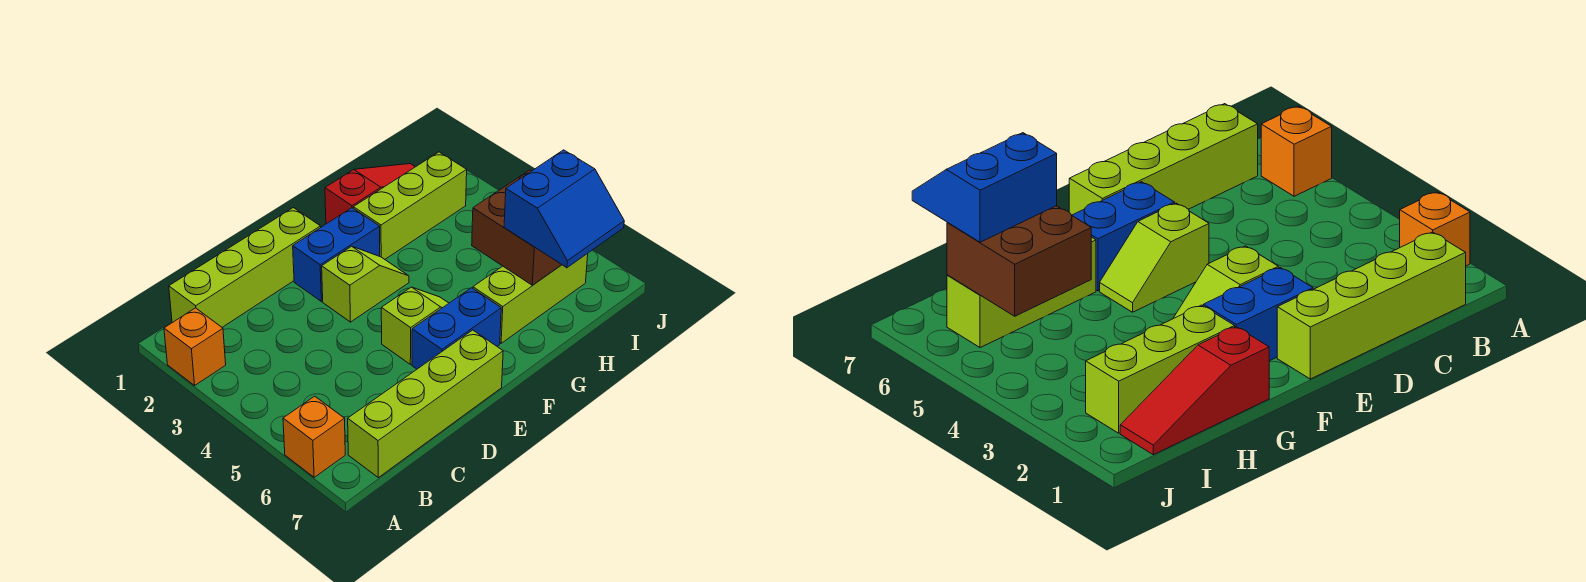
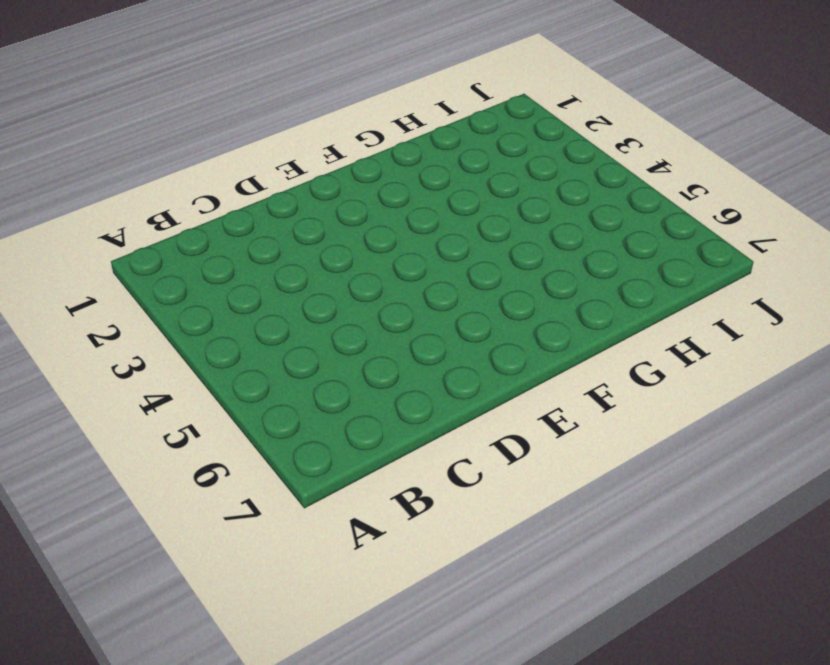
none -> orange 1x1 brick [164,308,226,385]
none -> orange 1x1 brick [283,396,345,477]
none -> lime 1x4 brick [169,208,321,327]

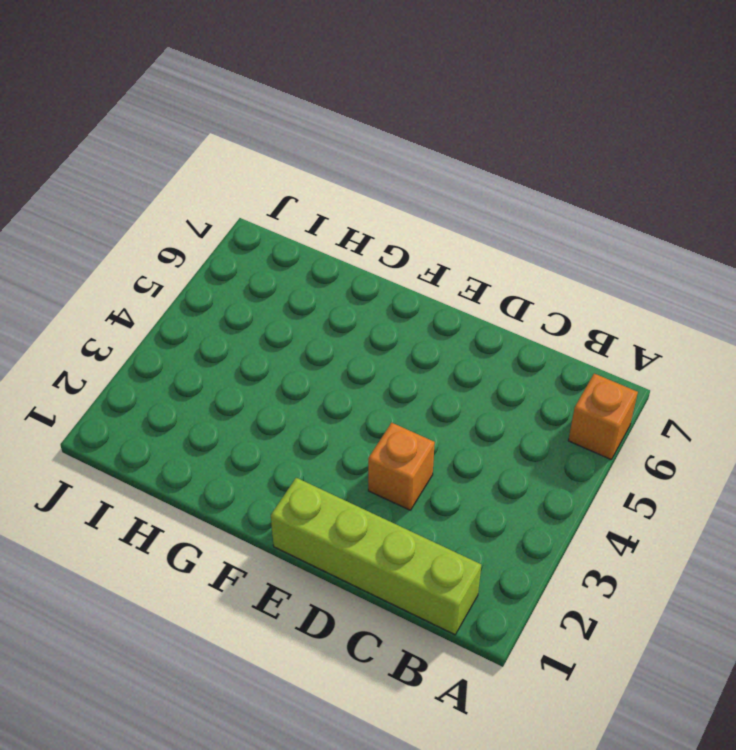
orange 1x1 brick [368,423,435,510] -> orange 1x1 brick moved to [164,308,226,385]
none -> lime 1x4 brick [348,330,503,478]
none -> blue 1x2 brick [293,208,380,301]
none -> lime 1x2 slope [322,246,409,322]

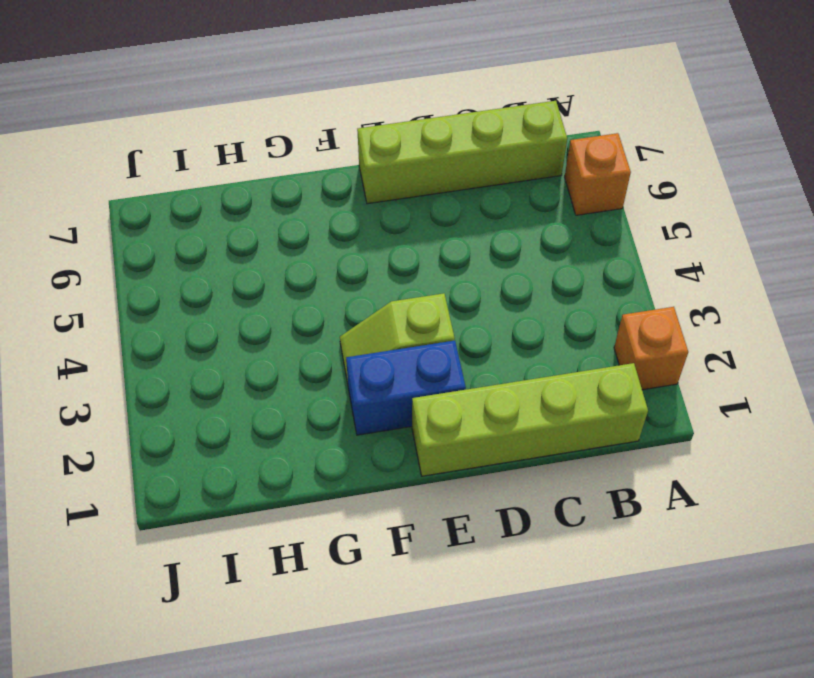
none -> lime 1x2 slope [381,287,449,364]
none -> blue 1x2 brick [412,288,501,369]
none -> red 1x3 slope [325,164,415,224]

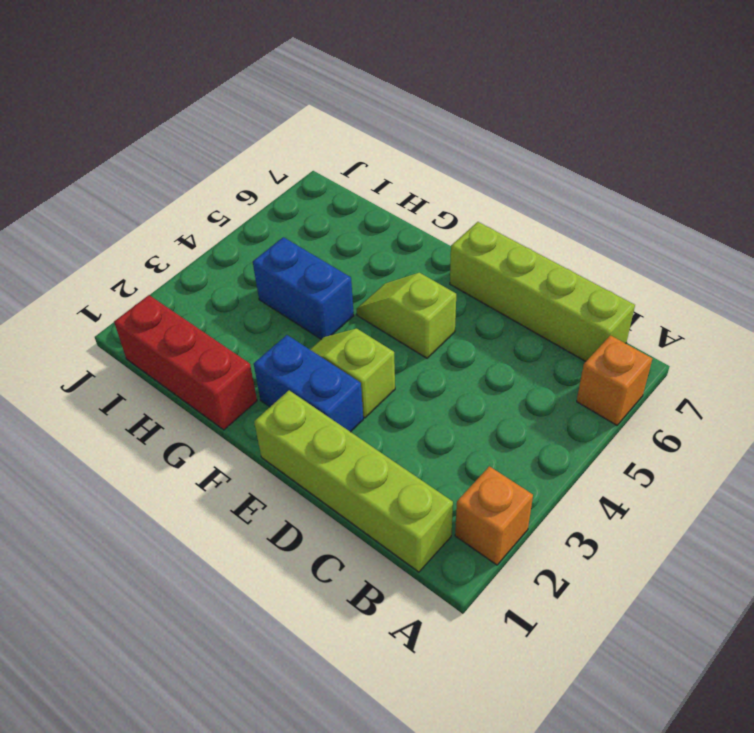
red 1x3 brick [114,295,257,430] -> red 1x3 slope [325,164,415,224]
blue 1x2 brick [253,237,354,339] -> blue 1x2 brick moved to [412,288,501,369]
none -> lime 1x3 brick [353,152,467,259]
none -> lime 1x3 brick [473,254,588,343]
none -> brown 2x2 brick [472,170,562,285]

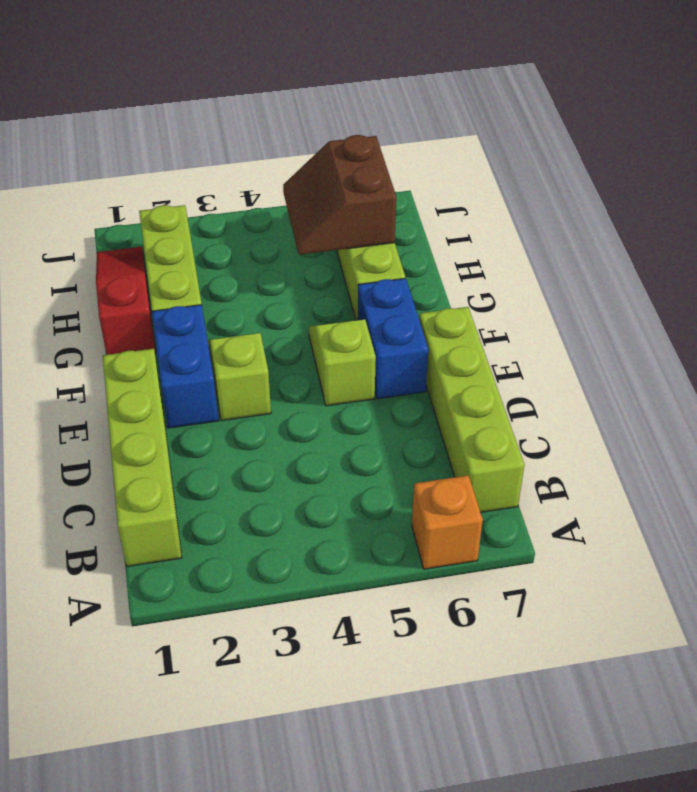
brown 2x2 slope [283,135,396,255] -> brown 2x2 brick [472,170,562,285]
none -> orange 1x1 brick [164,308,226,385]
none -> blue 2x2 slope [504,150,624,268]

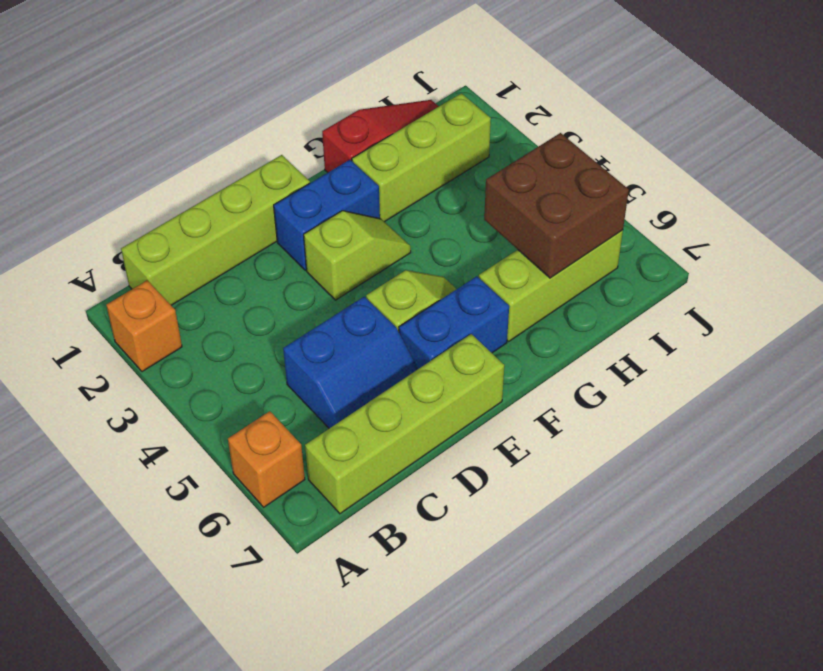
blue 2x2 slope [283,296,418,428] -> blue 2x2 slope moved to [504,150,624,268]

